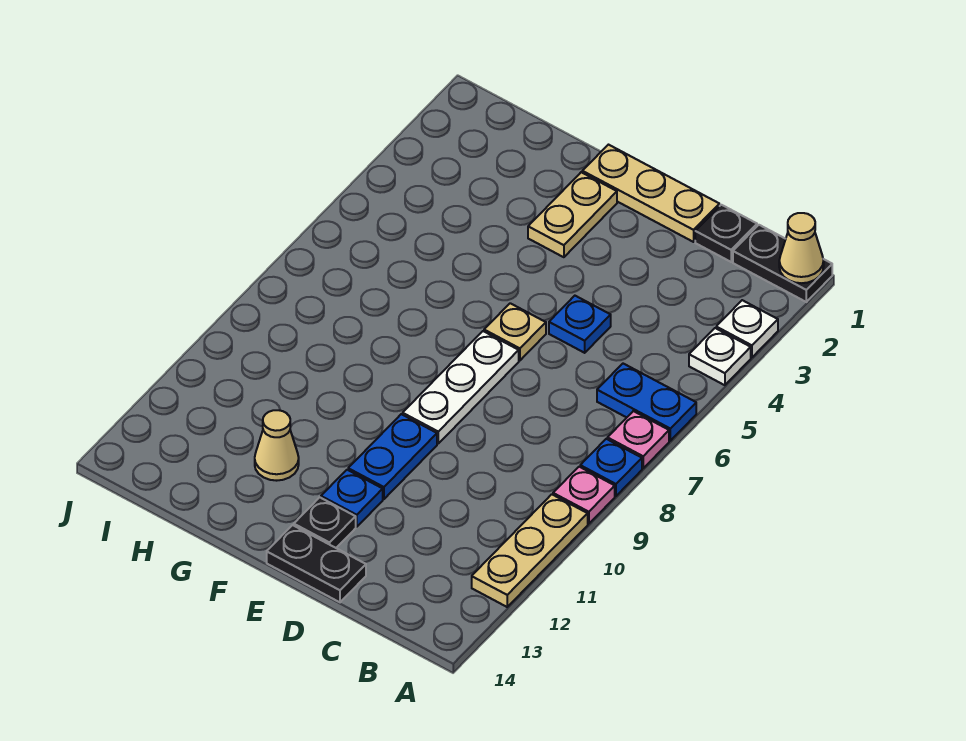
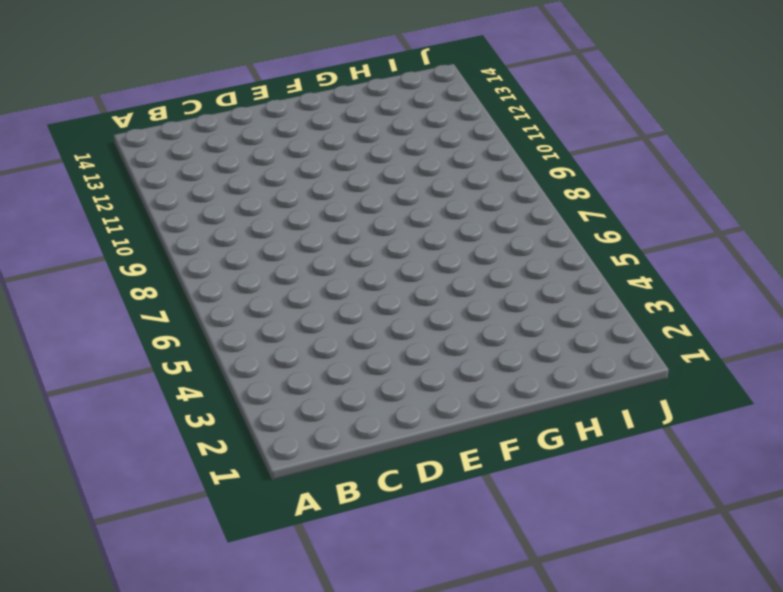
none -> black 1x2 plate [733,225,832,302]
none -> white 1x1 plate [716,300,778,357]
none -> white 1x1 plate [689,328,751,385]

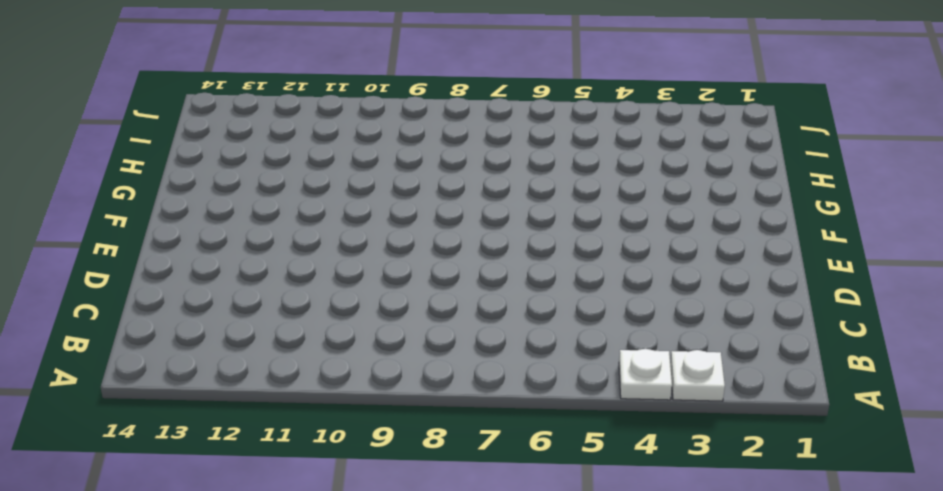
none -> black 1x2 plate [733,225,832,302]
none -> blue 1x2 plate [597,364,696,441]
none -> pink 1x1 plate [607,411,669,468]

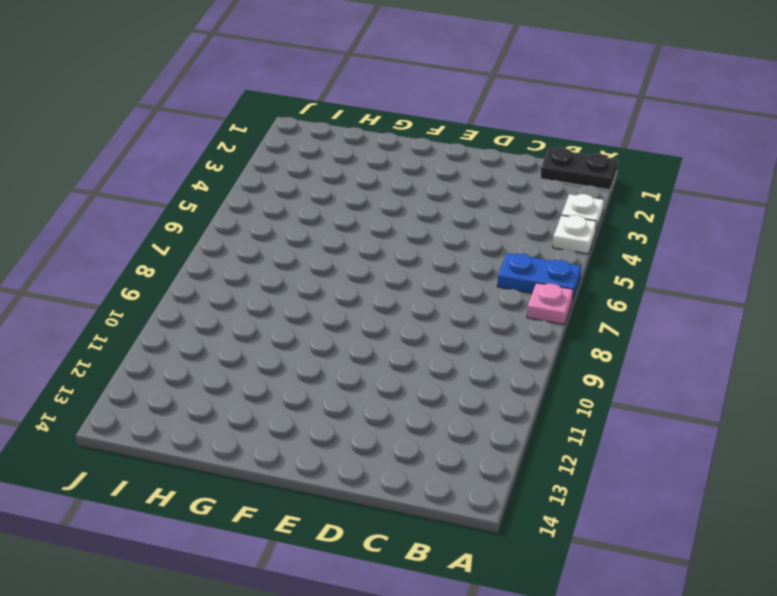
none -> blue 1x1 plate [580,439,642,496]
none -> pink 1x1 plate [553,467,615,524]
none -> tan 1x3 plate [472,494,588,607]

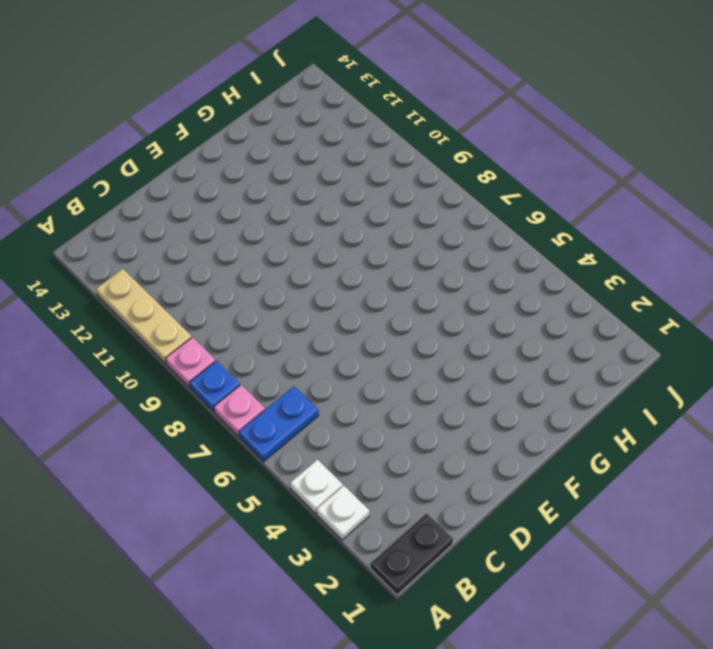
none -> black 1x1 plate [695,205,757,262]
none -> tan 1x3 plate [582,145,719,242]
none -> blue 1x1 plate [549,296,611,353]

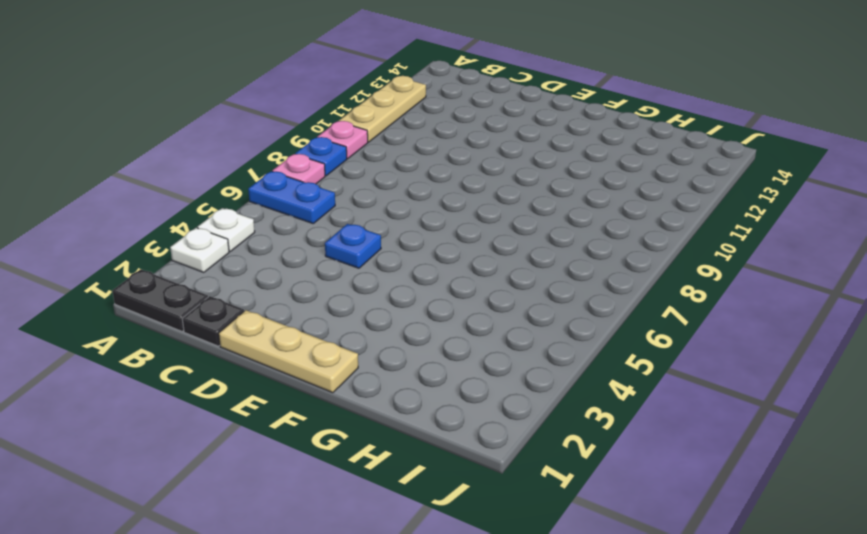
none -> black 1x2 plate [267,525,366,602]
none -> tan 1x1 plate [484,303,546,360]
none -> white 1x3 plate [403,331,519,443]

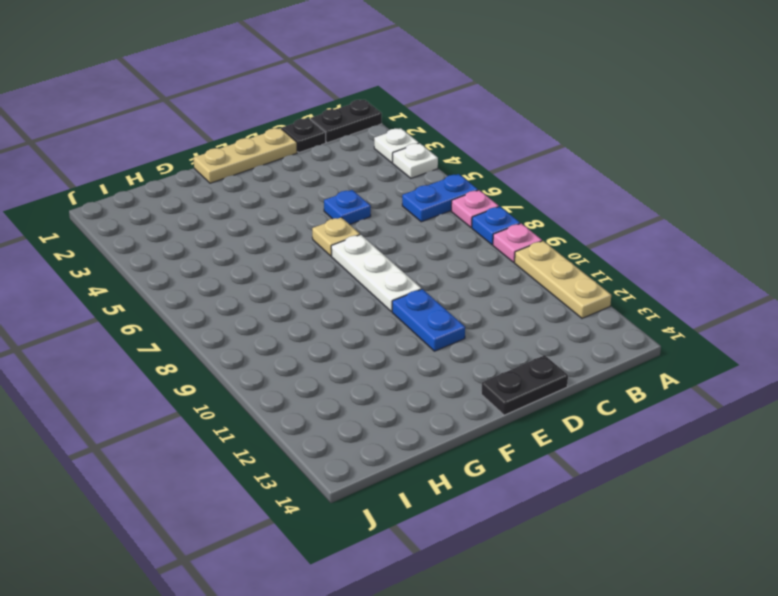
none -> blue 1x1 plate [321,470,383,527]
none -> black 1x1 plate [294,497,356,548]
none -> tan 1x2 plate [528,172,617,257]

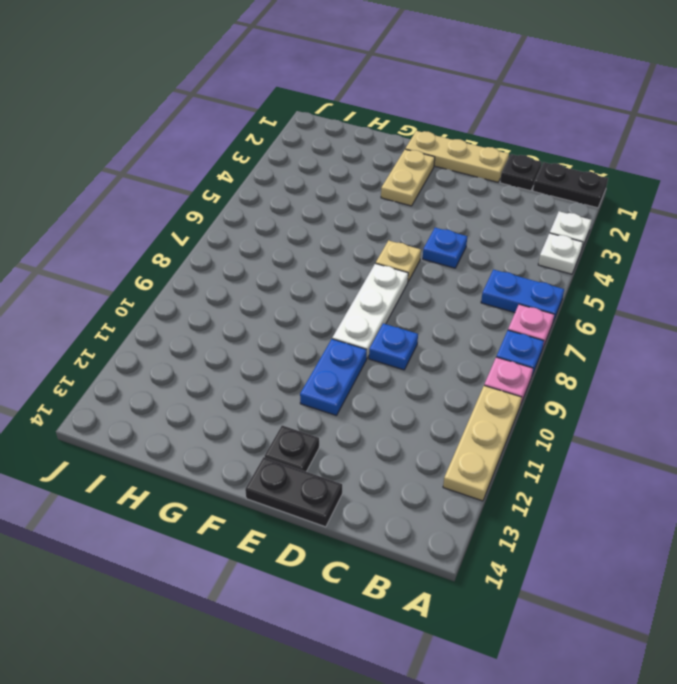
blue 1x1 plate [369,323,418,370] -> blue 1x1 plate moved to [321,470,383,527]
none -> tan 1x1 cone [255,410,299,481]
none -> tan 1x1 cone [779,213,824,283]

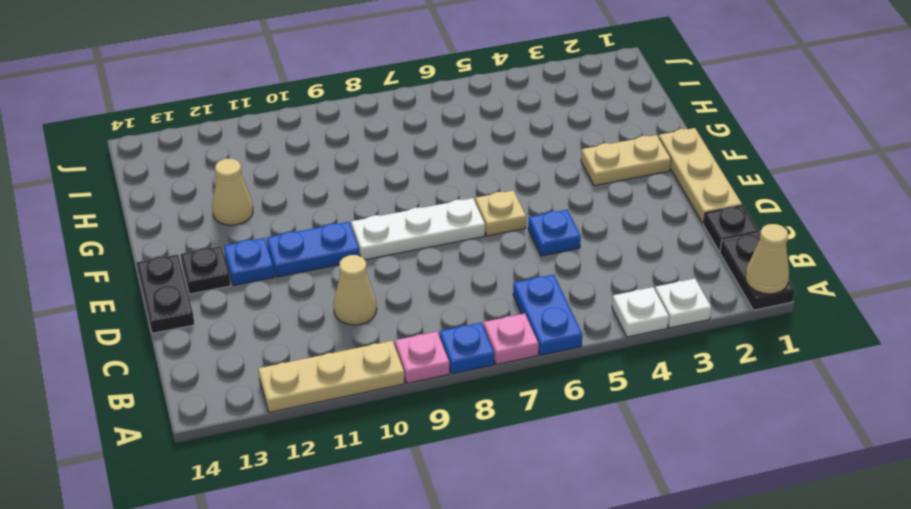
tan 1x1 cone [334,255,377,325] -> none

